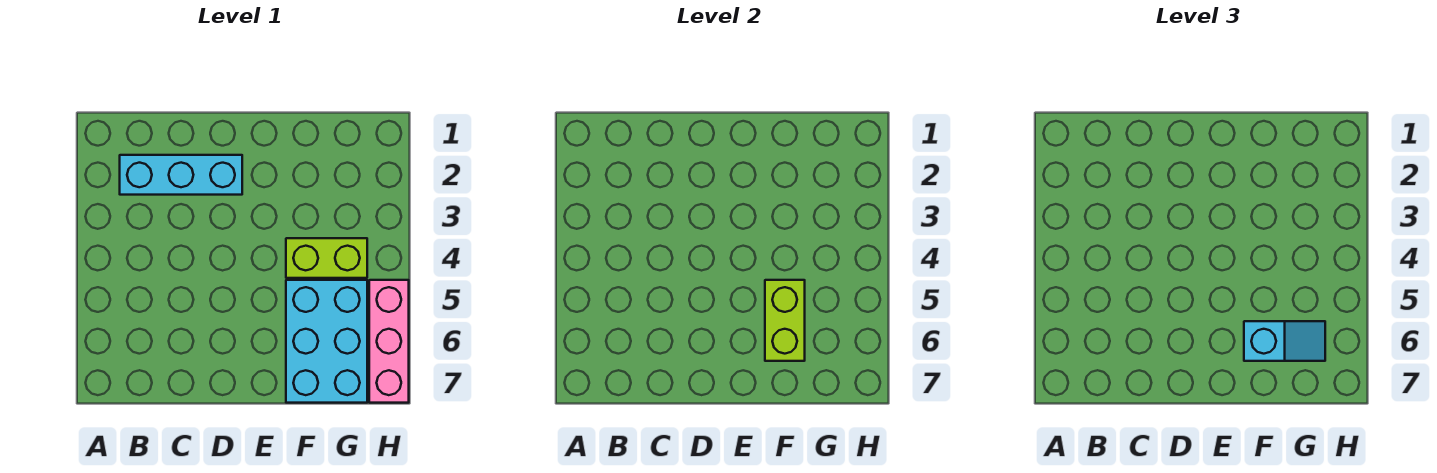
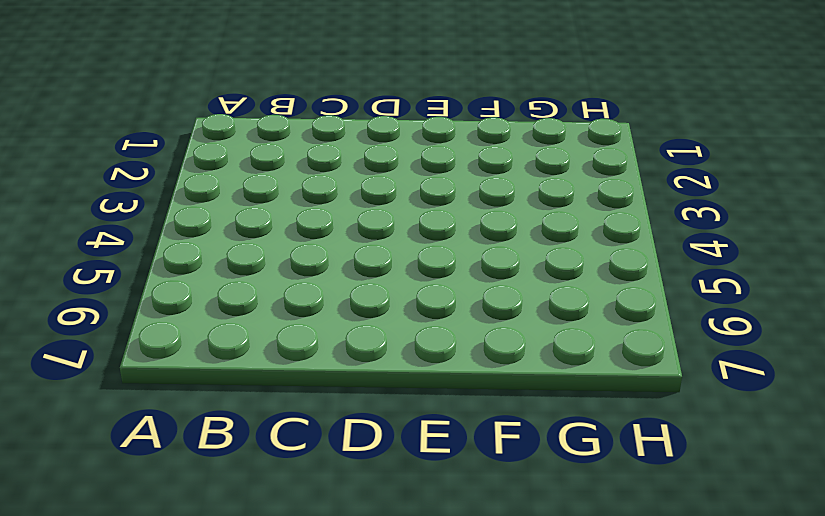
none -> cyan 1x3 brick [120,155,242,195]
none -> lime 1x2 brick [286,238,367,278]

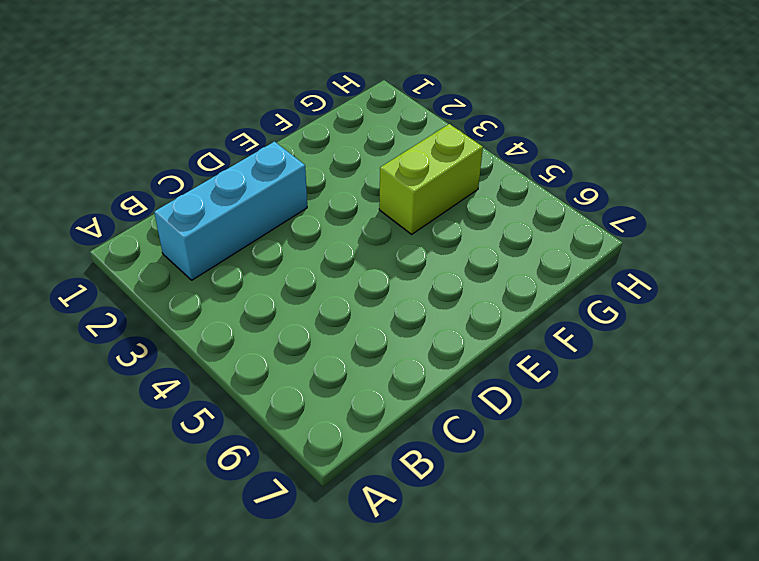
none -> cyan 2x3 brick [286,280,367,403]
none -> pink 1x3 brick [369,280,409,403]

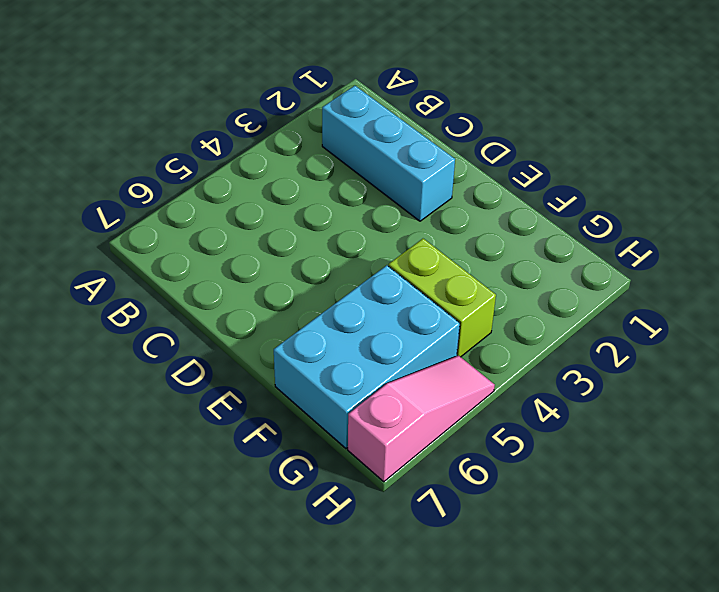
pink 1x3 slope [348,355,495,482] -> pink 1x3 brick [369,280,409,403]
none -> lime 1x2 brick [765,280,805,361]
none -> cyan 1x2 slope [1244,321,1325,361]

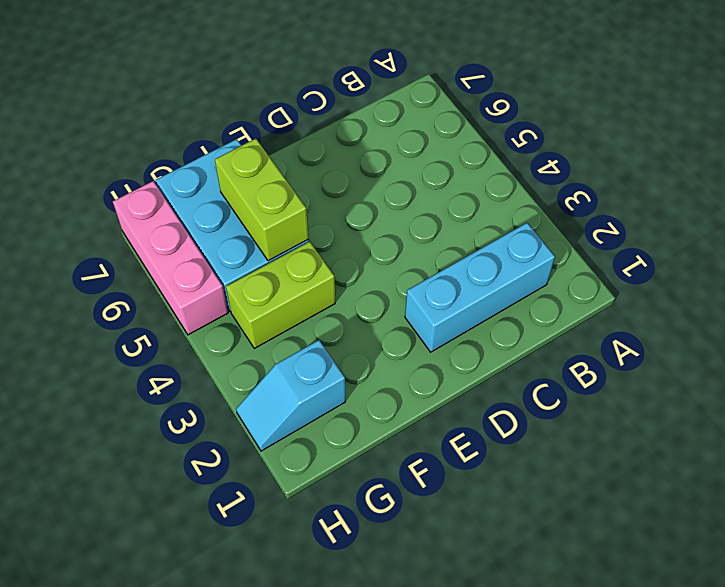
cyan 1x2 slope [236,340,346,451] -> cyan 1x2 slope moved to [1244,321,1325,361]

